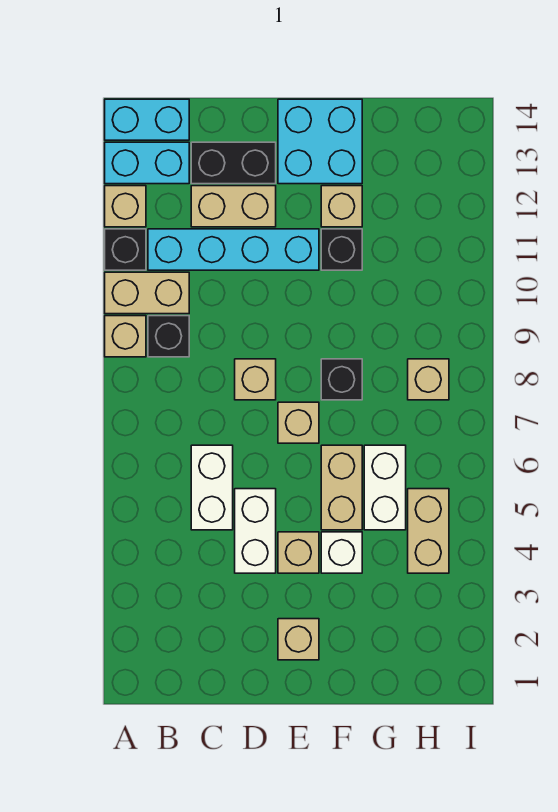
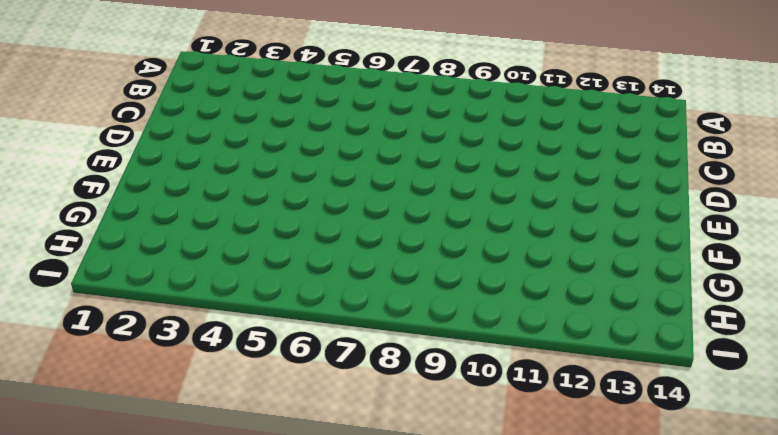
none -> tan 1x1 brick [105,316,146,357]
none -> tan 1x2 brick [105,272,189,314]
none -> black 1x1 brick [105,229,146,270]

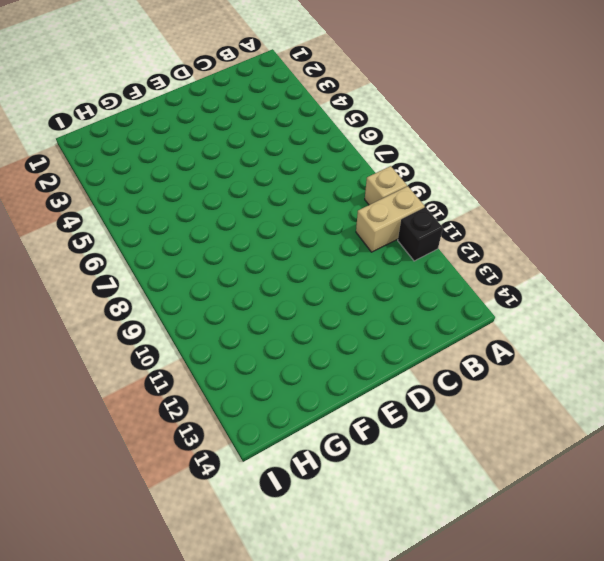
none -> tan 1x1 brick [105,186,146,227]
none -> cyan 1x2 brick [105,142,189,184]
none -> cyan 1x2 brick [105,99,189,140]

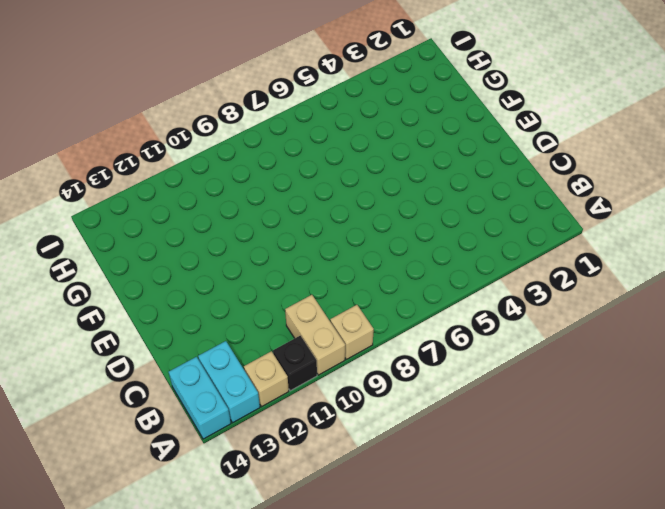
none -> black 1x1 brick [148,316,189,357]
none -> cyan 1x4 brick [148,229,319,270]
none -> white 1x2 brick [191,445,233,530]

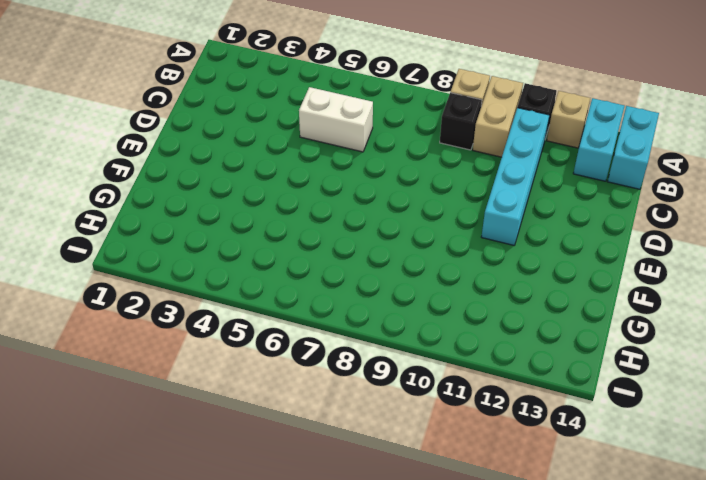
none -> tan 1x2 brick [191,186,276,227]
none -> black 1x2 brick [191,142,276,184]
none -> white 1x2 brick [235,489,276,573]

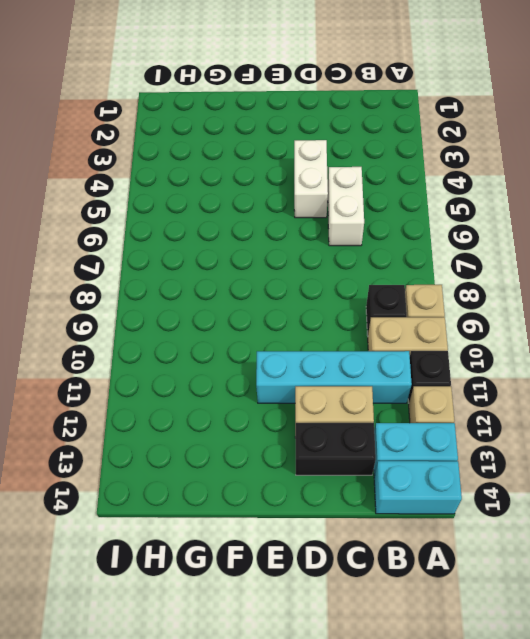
none -> tan 1x1 brick [235,359,276,400]
none -> tan 1x1 brick [278,619,319,660]
none -> tan 1x1 brick [278,532,319,573]

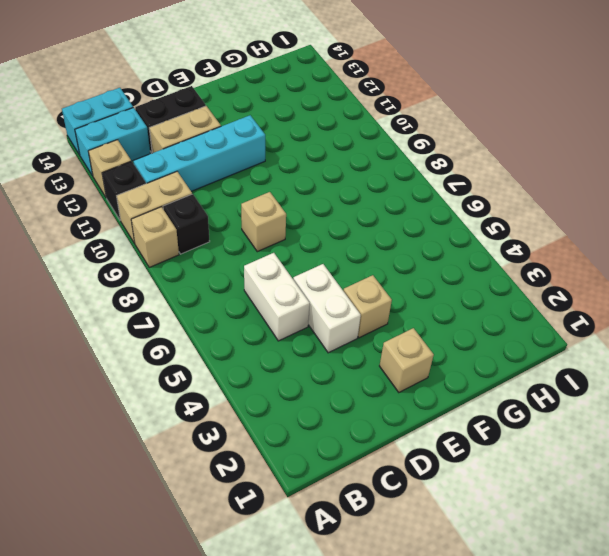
none -> tan 1x1 brick [278,402,319,443]
none -> cyan 2x2 brick [278,99,362,184]
none -> white 1x1 brick [321,532,362,573]

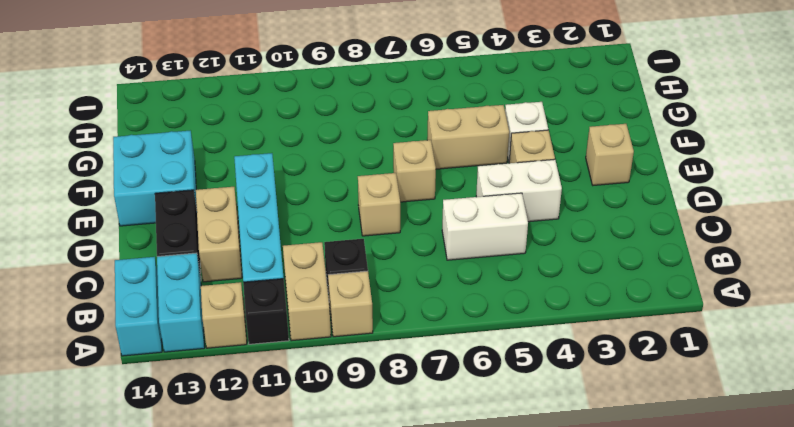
none -> black 1x1 brick [321,359,362,400]
none -> black 1x1 brick [321,229,362,270]
none -> tan 1x1 brick [321,186,362,227]

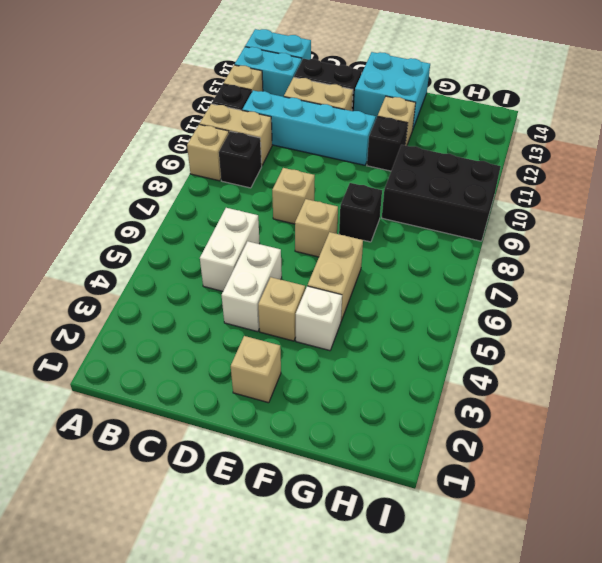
black 2x3 brick [382,145,501,241] -> none
none -> white 1x2 brick [364,445,406,530]
none -> tan 1x2 brick [408,489,449,573]
none -> tan 1x1 brick [408,359,449,400]

